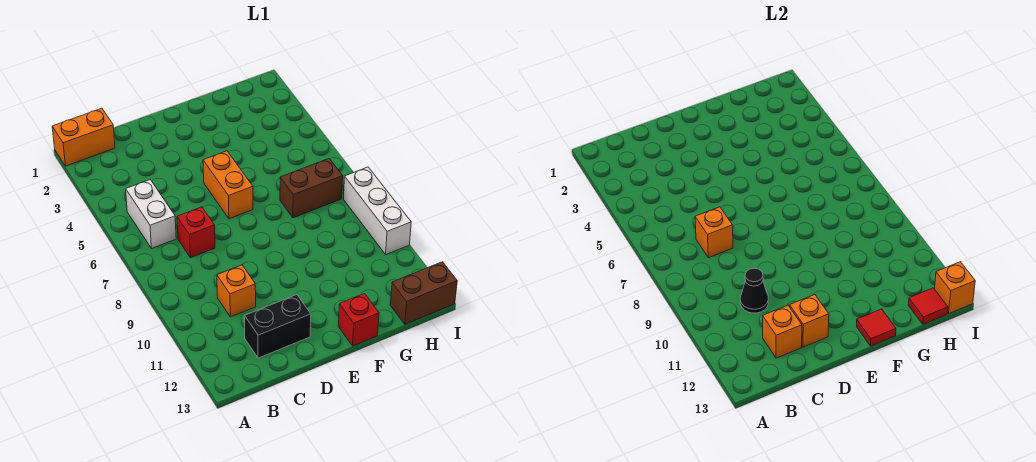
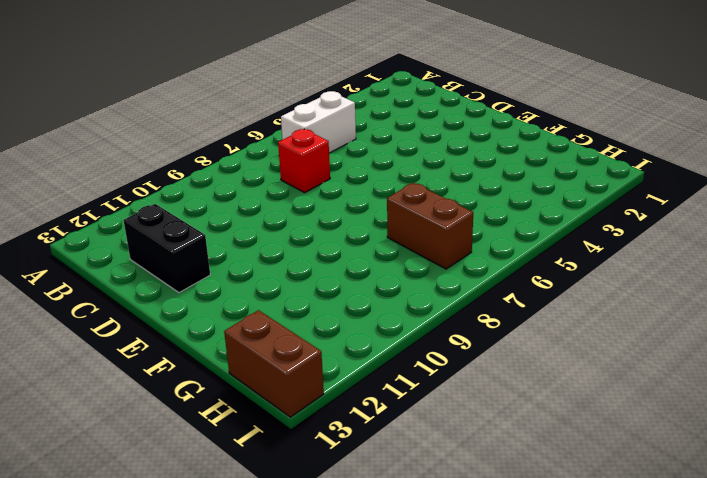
none -> orange 1x2 brick [52,108,115,166]
none -> orange 1x1 brick [217,265,256,317]
none -> orange 1x2 brick [203,151,253,219]

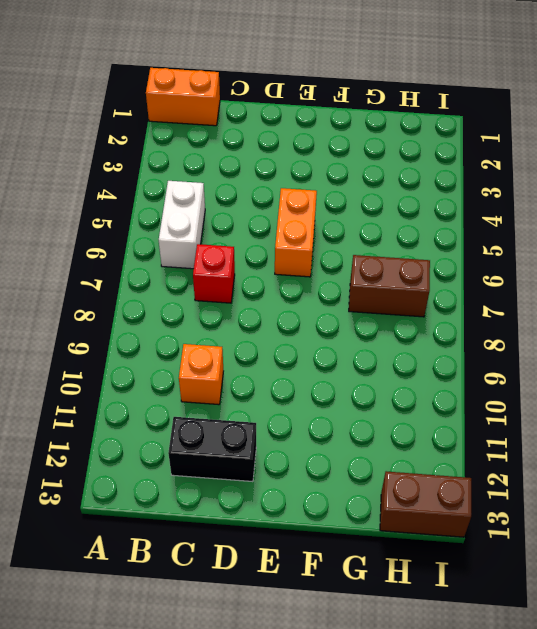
none -> red 1x1 brick [339,294,379,346]
none -> white 1x3 brick [344,167,411,254]
none -> orange 1x1 brick [695,207,733,258]

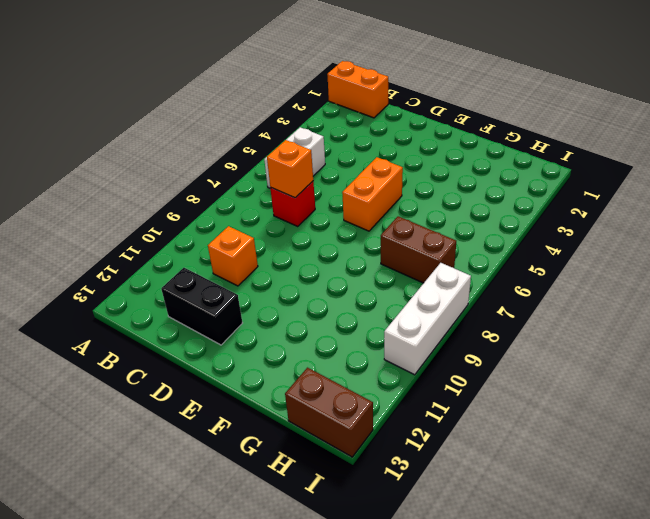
none -> red 1x1 brick [339,294,379,346]
none -> black 1x1 cone [740,268,768,313]
none -> orange 1x1 brick [763,305,802,358]

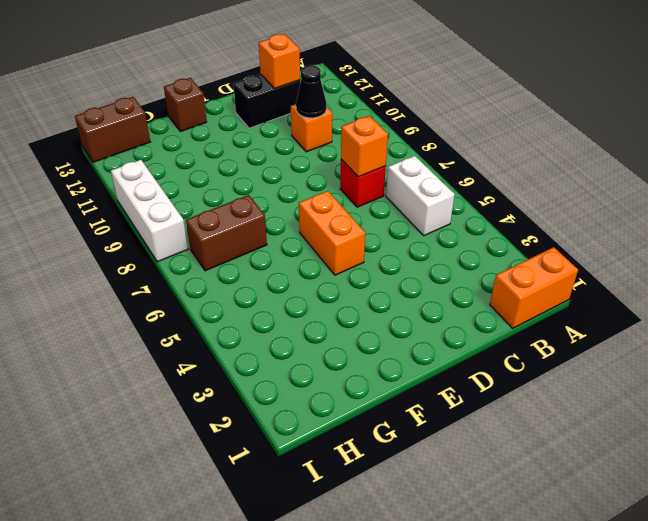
brown 1x1 brick [164,78,207,132] -> red 1x1 brick [339,294,379,346]
none -> orange 1x1 brick [790,295,829,347]
none -> red 1x1 tile [857,309,896,346]
none -> red 1x1 tile [908,288,948,324]

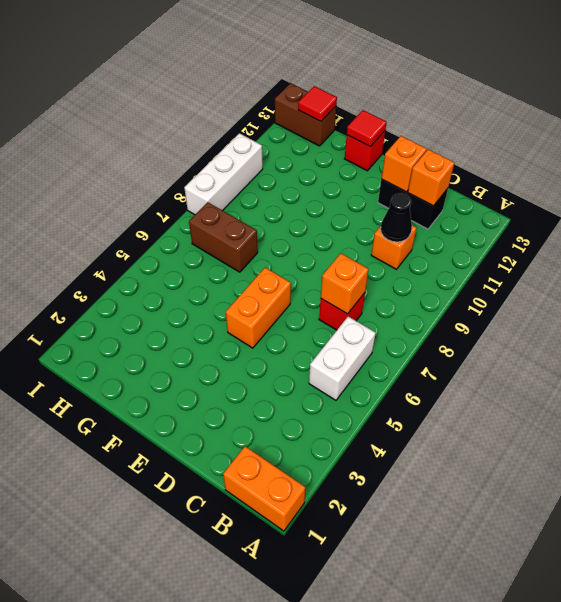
none -> orange 1x1 brick [935,262,975,314]

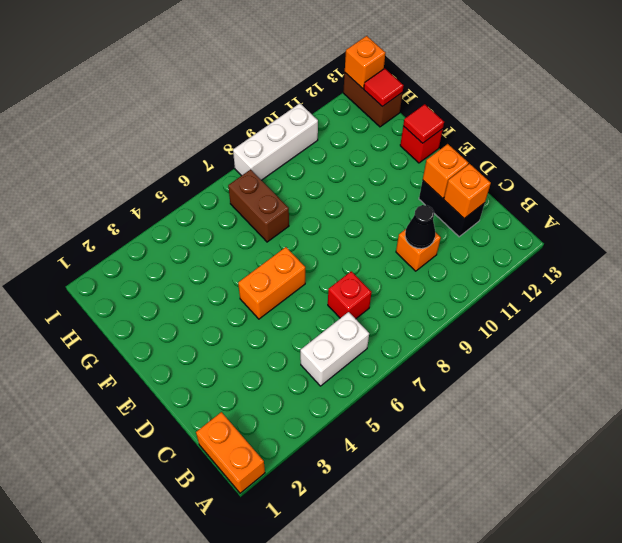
none -> orange 1x1 brick [695,207,733,258]

